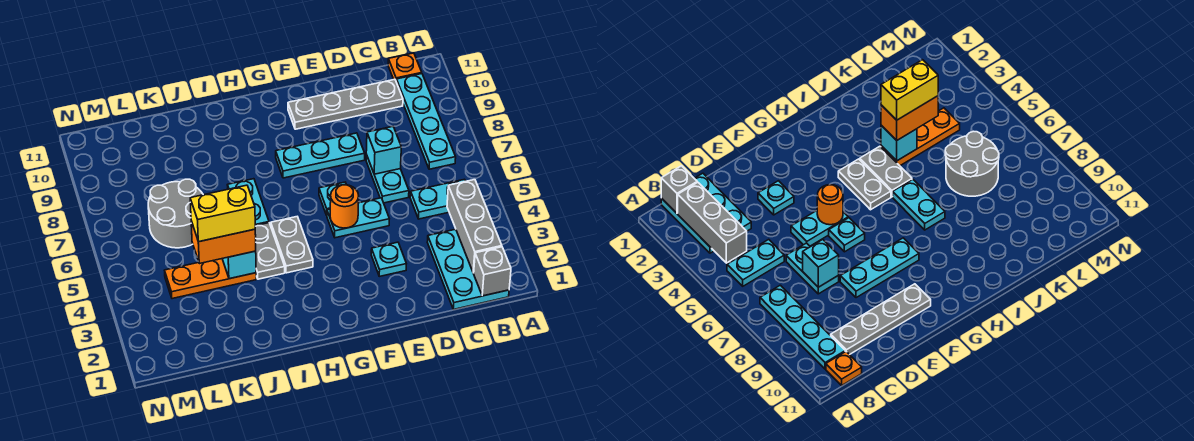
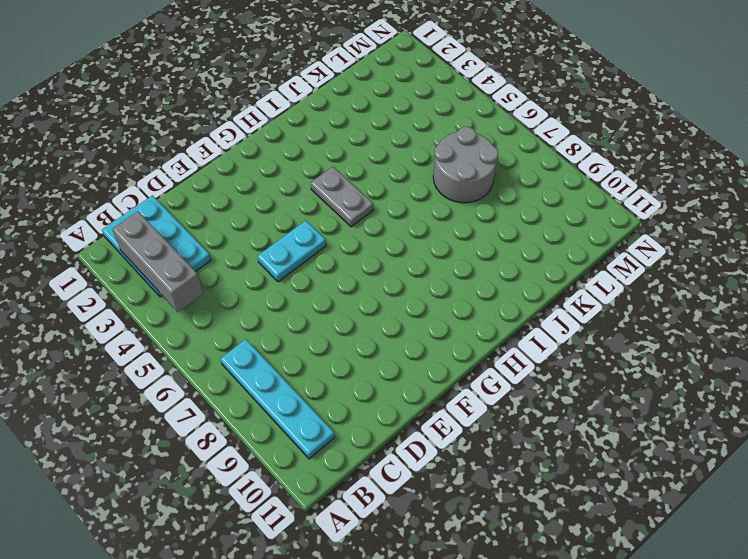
none -> cyan 1x2 plate [410,179,465,219]
none -> orange 1x1 plate [388,53,422,80]
none -> grey 1x4 plate [288,79,403,129]

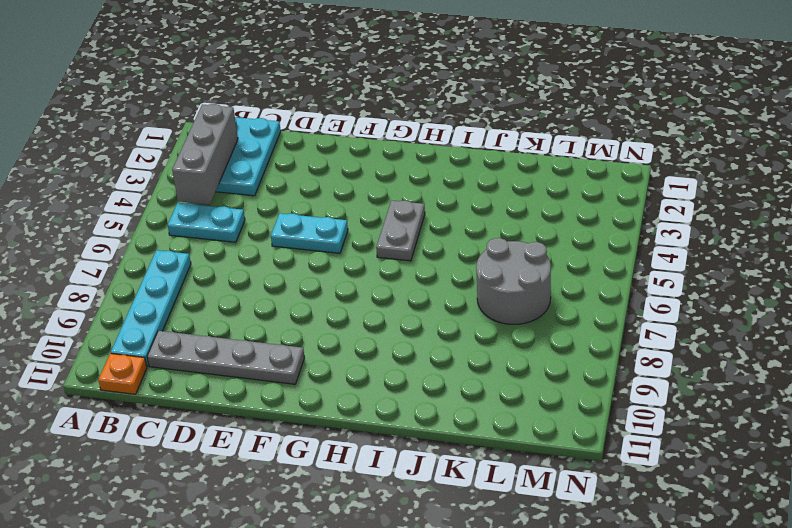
none -> cyan 1x2 plate [366,155,409,203]
none -> cyan 1x1 plate [371,242,406,276]
none -> cyan 1x3 plate [276,133,365,178]

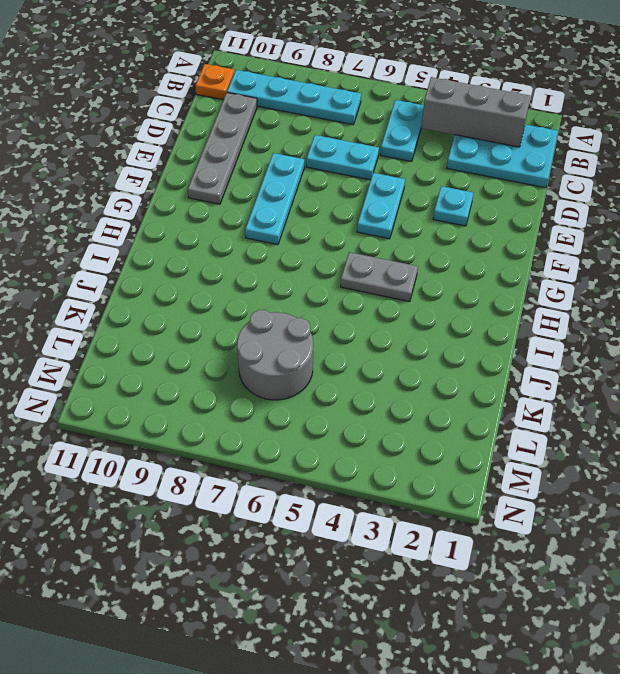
none -> cyan 1x1 plate [319,182,346,215]
none -> grey 1x2 plate [255,223,285,279]
none -> cyan 1x2 plate [228,179,269,226]

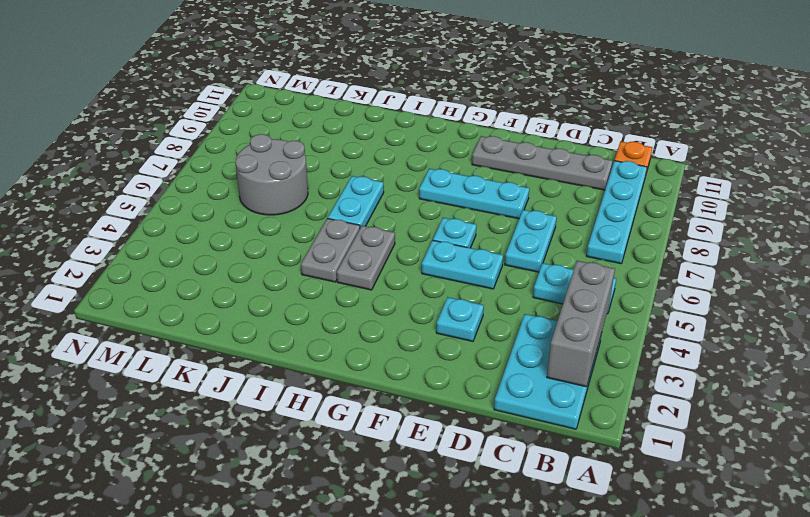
none -> orange 1x3 plate [165,259,256,299]
none -> grey 1x1 brick [474,247,511,296]
none -> cyan 1x1 brick [366,126,401,174]

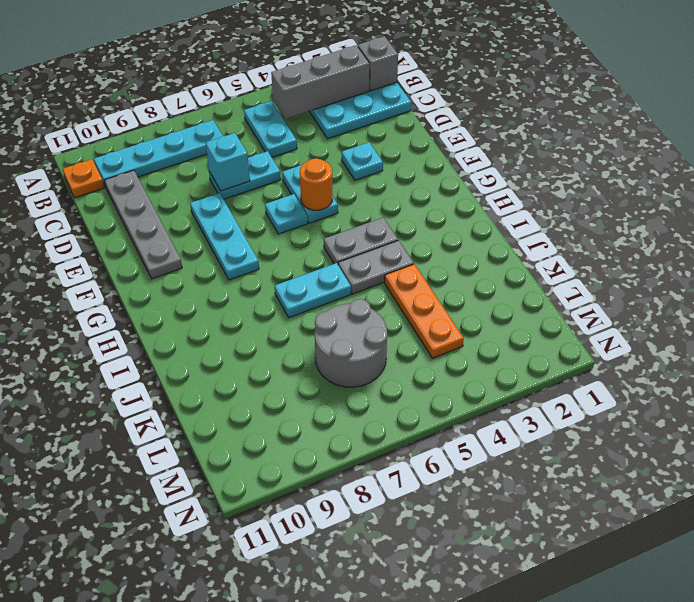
none -> cyan 1x1 brick [222,251,256,279]
none -> orange 1x2 brick [191,221,256,264]
none -> yellow 1x2 brick [190,185,255,242]

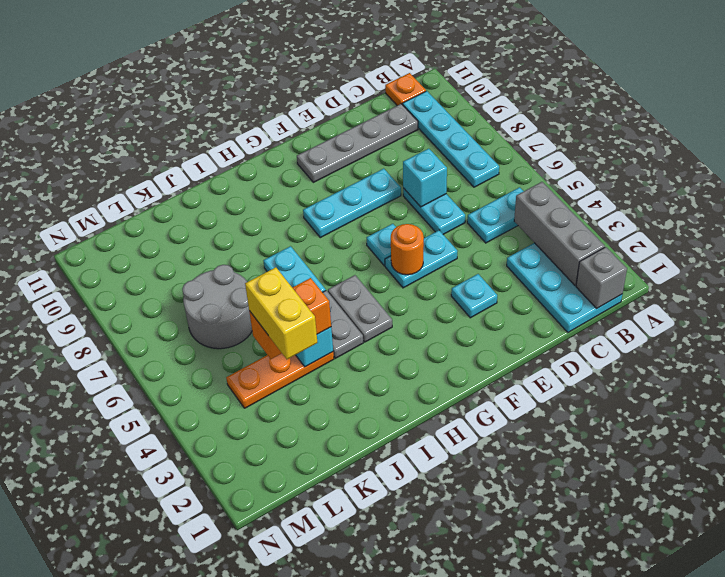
yellow 1x2 brick [245,267,317,359] -> yellow 1x2 brick turned to [190,185,255,242]

